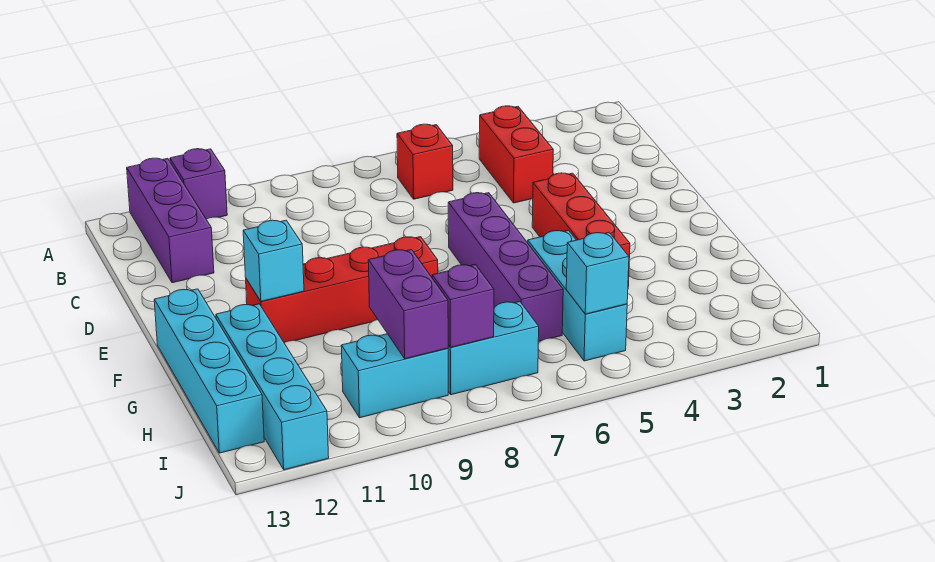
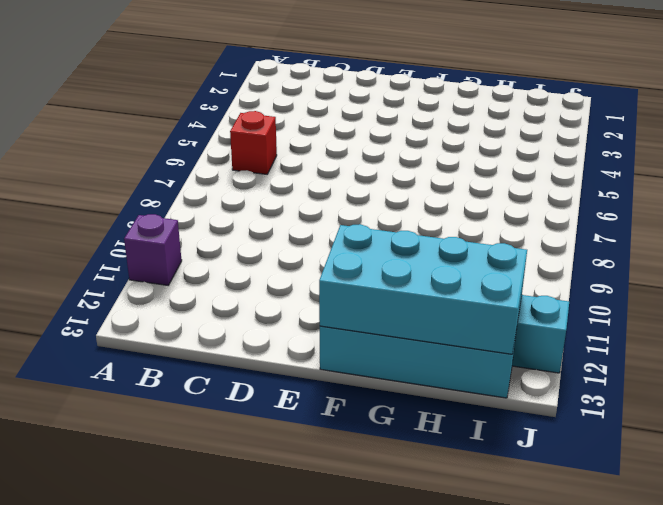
cyan 2x4 brick [319,224,527,354] -> none
none -> purple 1x3 brick [127,158,214,283]
none -> red 1x2 brick [479,106,553,203]
none -> red 1x3 brick [532,173,630,286]

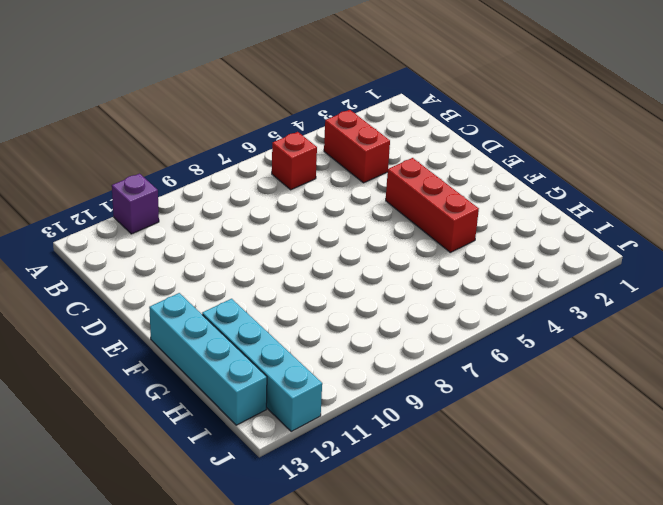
none -> purple 1x3 brick [127,158,214,283]
none -> purple 1x4 brick [448,193,563,341]
none -> red 1x4 brick [246,237,438,343]

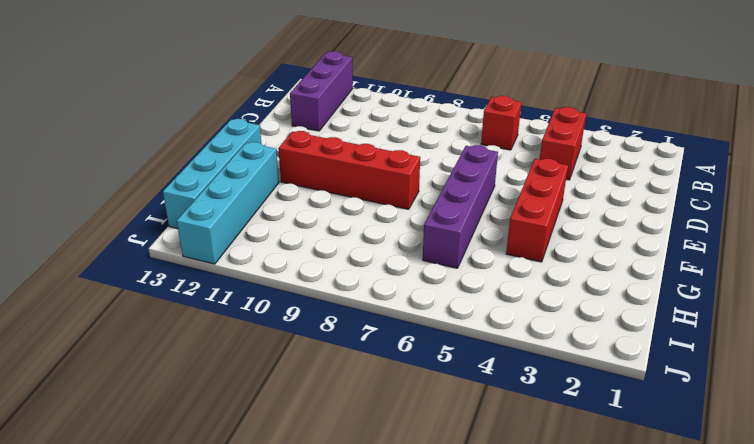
none -> purple 1x1 brick [170,149,227,219]
none -> cyan 1x3 brick [527,230,627,361]
none -> cyan 1x2 brick [448,301,539,395]

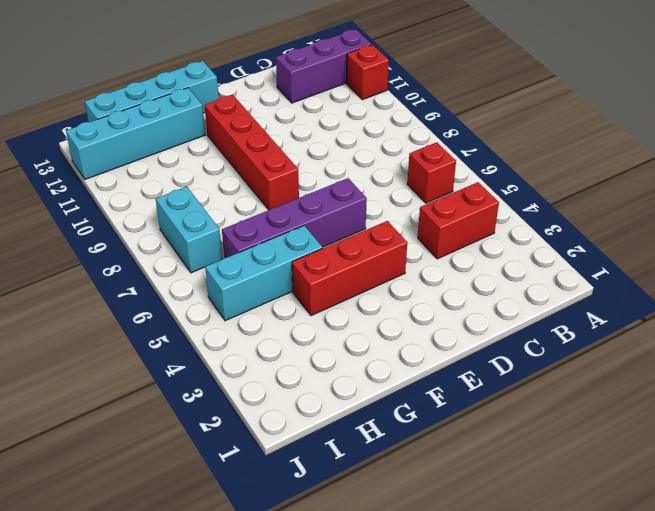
red 1x1 brick [347,45,389,100] -> purple 1x1 brick [170,149,227,219]
none -> cyan 1x2 brick [341,334,448,418]
none -> cyan 1x1 brick [243,220,304,301]
none -> purple 1x2 brick [368,250,448,359]

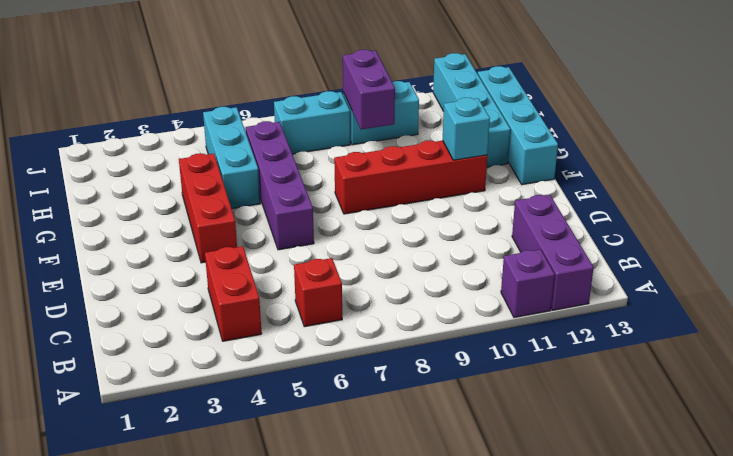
none -> cyan 1x1 brick [566,232,629,314]
none -> purple 1x1 brick [432,264,494,347]

